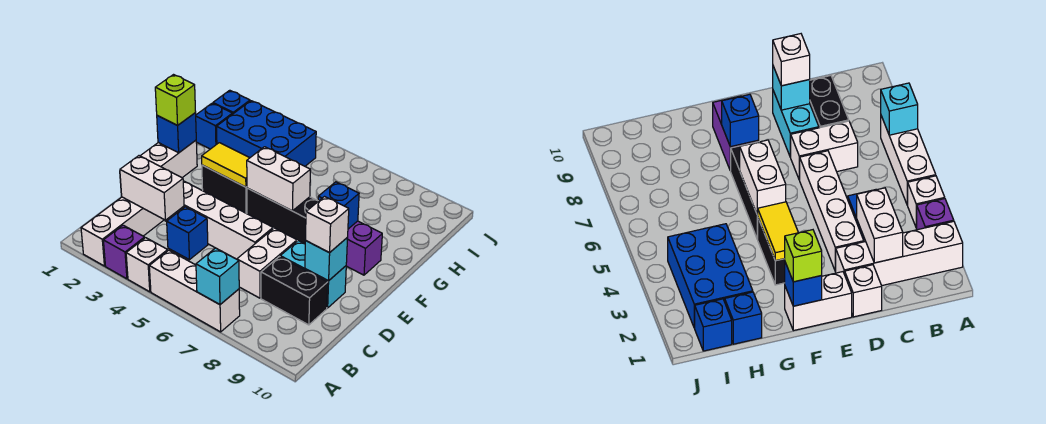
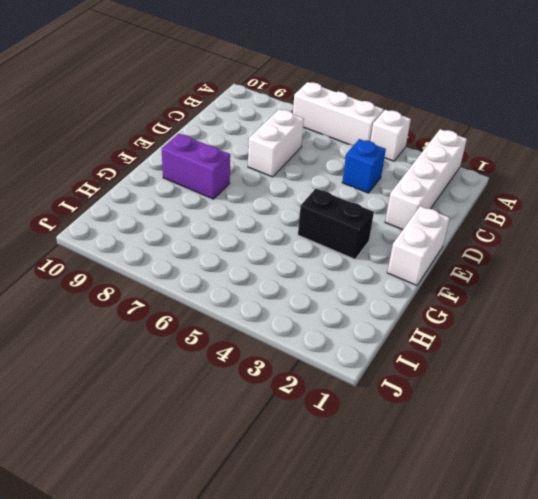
none -> purple 1x1 brick [103,225,145,279]
none -> black 1x2 brick [261,257,328,325]
none -> white 1x1 brick [845,265,882,317]

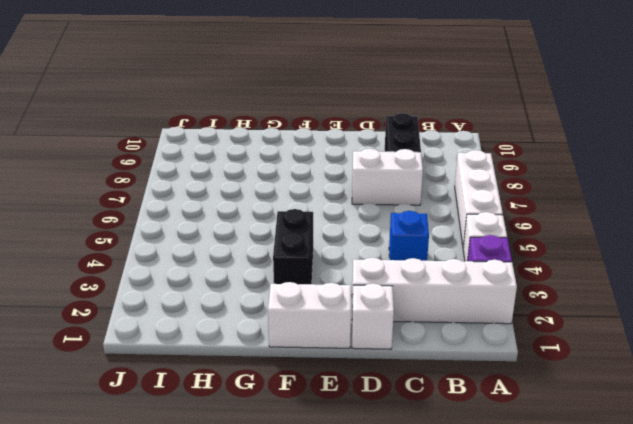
none -> white 1x4 brick [165,181,273,259]
none -> cyan 1x2 brick [280,241,346,308]
none -> black 1x3 brick [247,188,318,244]

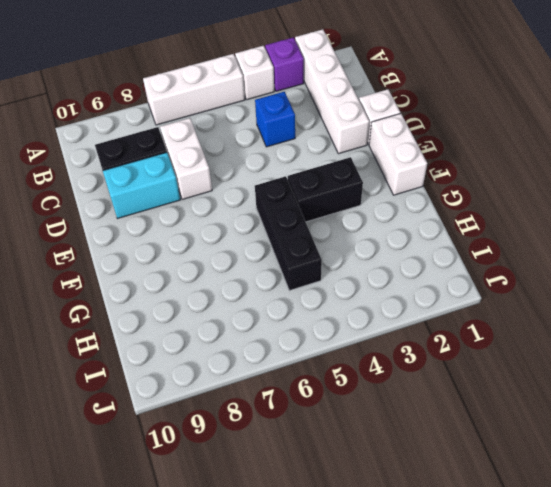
black 1x3 brick [255,176,322,291] -> black 1x3 brick turned to [247,188,318,244]
none -> white 1x4 brick [165,181,273,259]
none -> purple 1x2 brick [346,221,382,275]
none -> blue 1x1 brick [196,103,232,149]

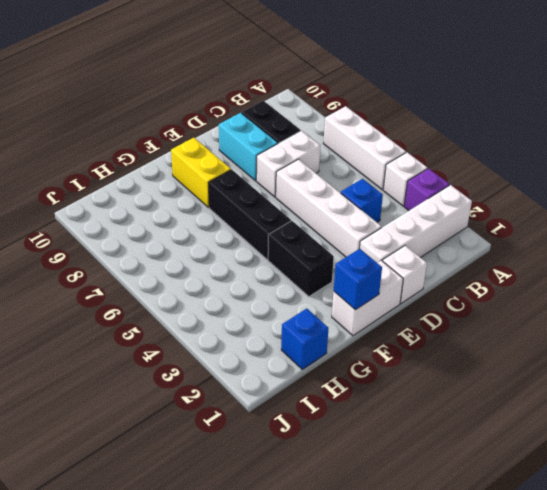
yellow 1x2 brick [171,138,231,207] -> purple 1x2 brick [346,221,382,275]
none -> blue 2x3 brick [217,101,316,166]
none -> blue 1x1 brick [213,90,250,114]
none -> cyan 1x1 brick [196,248,239,305]

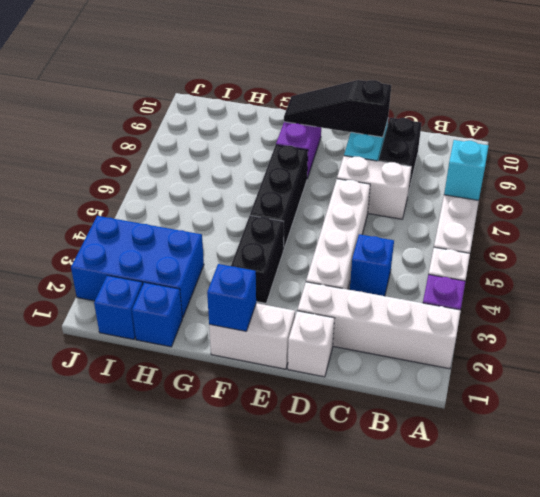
black 1x3 slope [284,80,391,137] -> cyan 1x1 brick [305,238,348,281]
blue 2x3 brick [71,216,204,318] -> blue 2x3 brick turned to [217,101,316,166]
none -> white 1x2 brick [120,156,184,220]
none -> yellow 1x2 tile [202,143,249,187]
none -> white 1x2 brick [247,147,310,211]

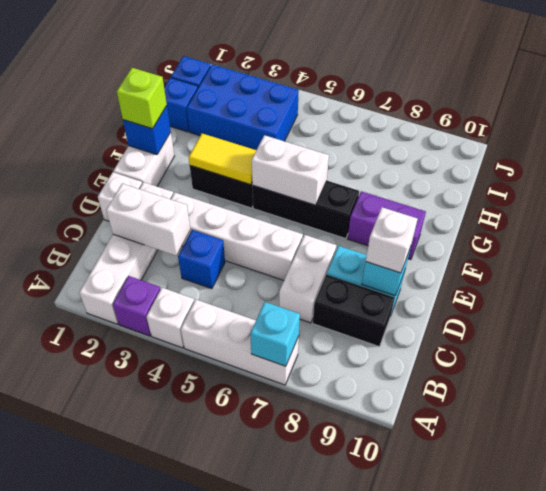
none -> blue 1x1 brick [318,182,359,229]

